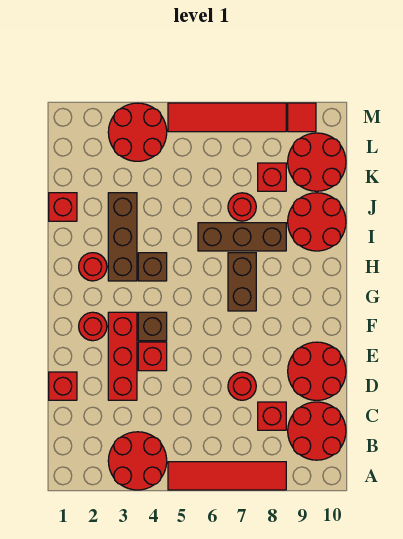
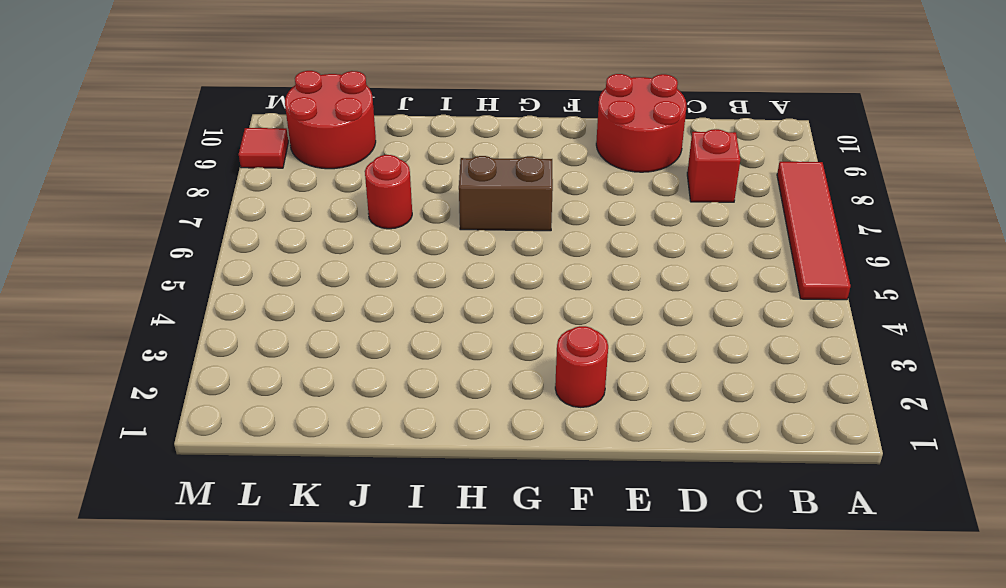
none -> red 2x2 round brick [108,432,167,490]
none -> red 2x2 round brick [288,402,346,460]
none -> red 1x1 brick [49,372,77,400]

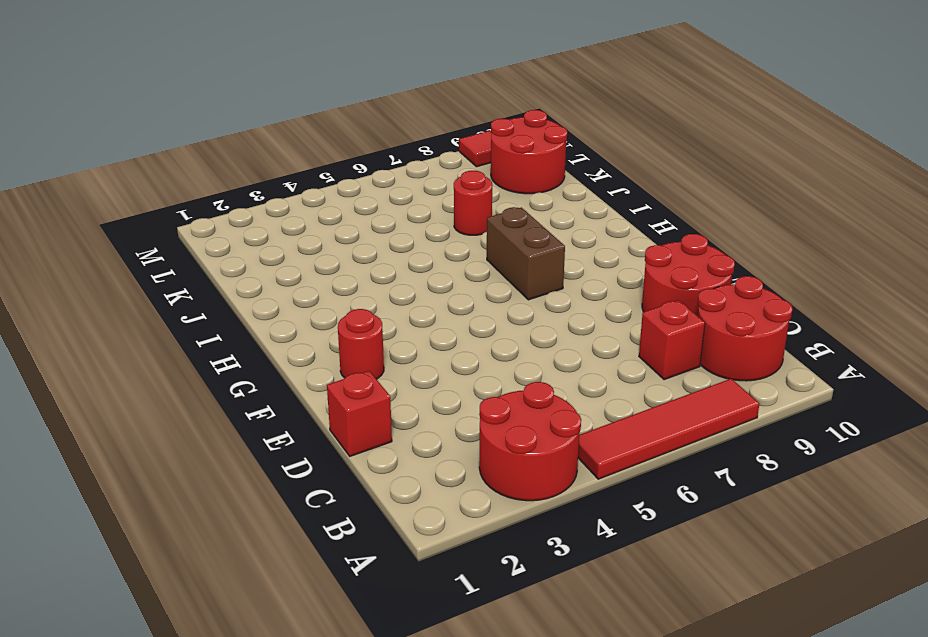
none -> red 1x3 brick [108,312,137,400]
none -> red 1x1 round brick [228,372,256,400]
none -> red 1x1 brick [138,342,167,371]

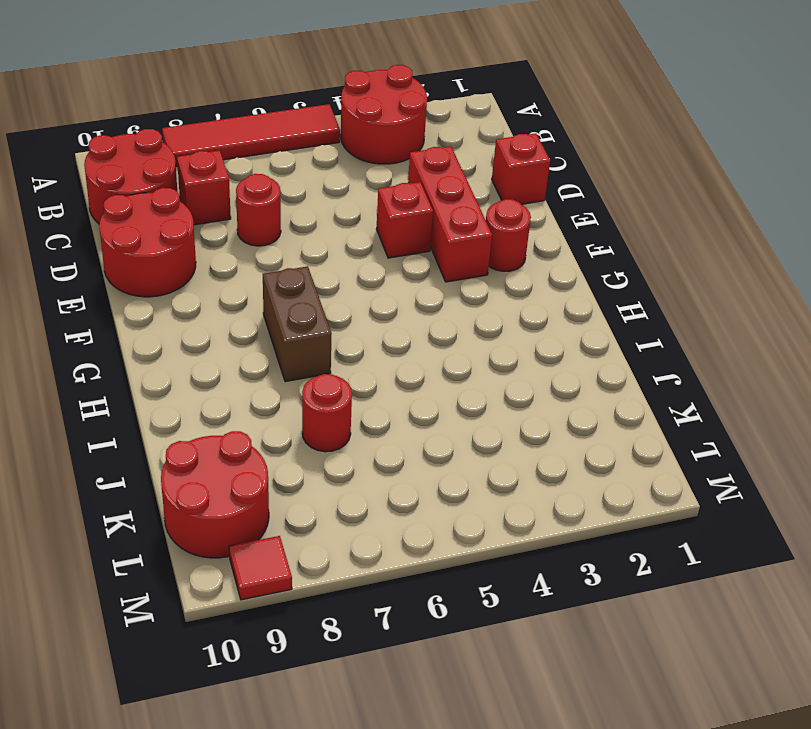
none -> brown 1x1 brick [138,312,167,341]
none -> red 1x1 round brick [79,253,107,281]
none -> brown 1x3 brick [108,193,137,281]

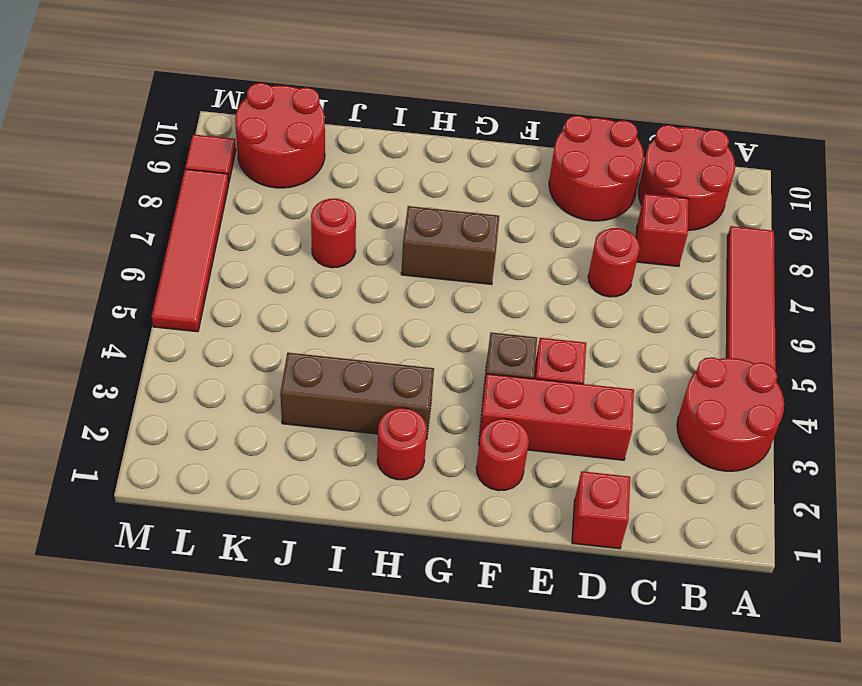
none -> brown 1x1 brick [138,253,167,281]
none -> brown 1x3 brick [198,223,286,251]
none -> red 2x2 round brick [288,193,346,251]

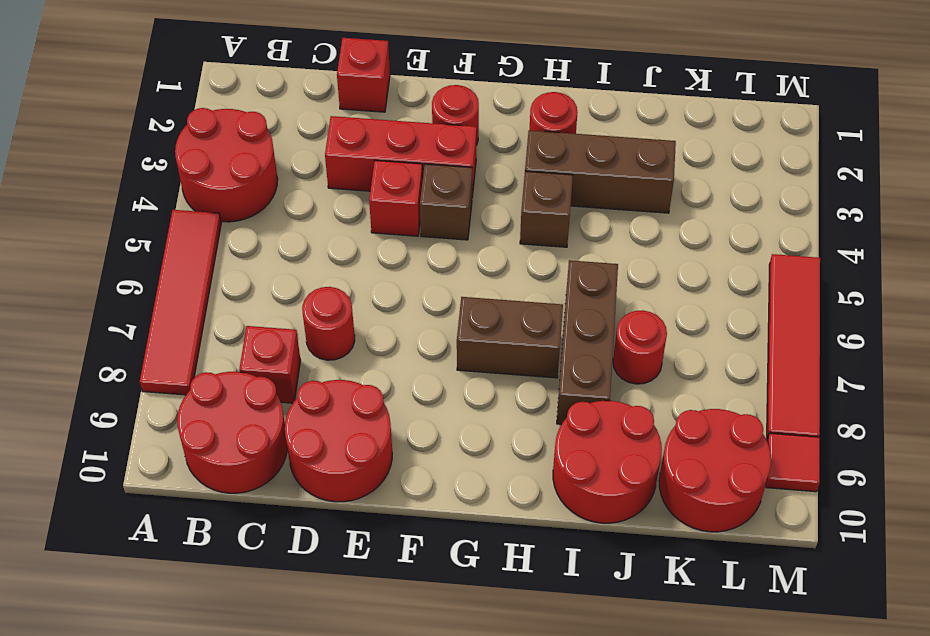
none -> red 1x1 brick [49,193,77,221]
none -> red 1x1 brick [258,163,286,191]
none -> red 2x2 round brick [108,103,167,161]

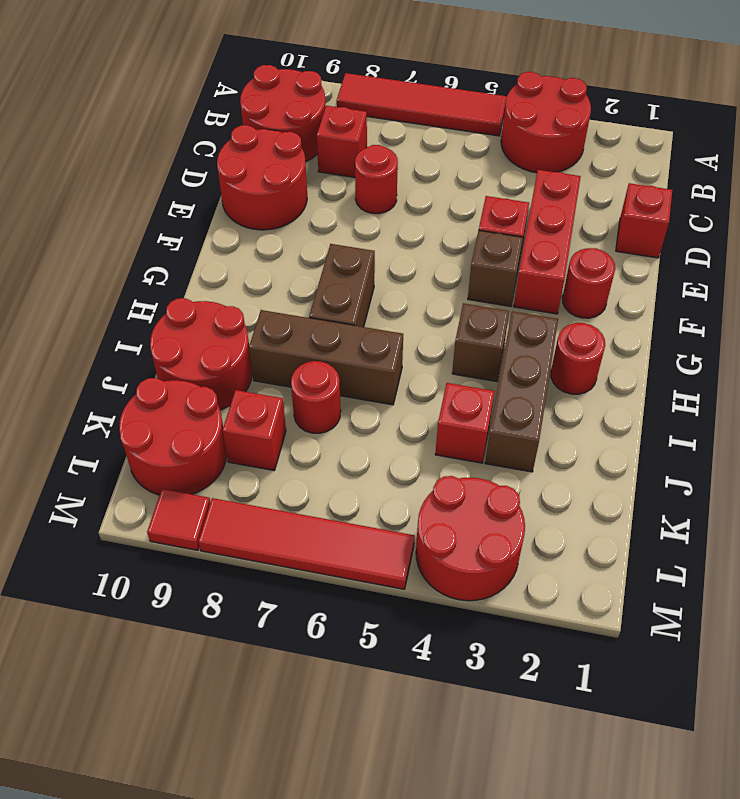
red 1x1 brick [435,383,495,463] -> red 1x1 brick moved to [49,193,77,221]

